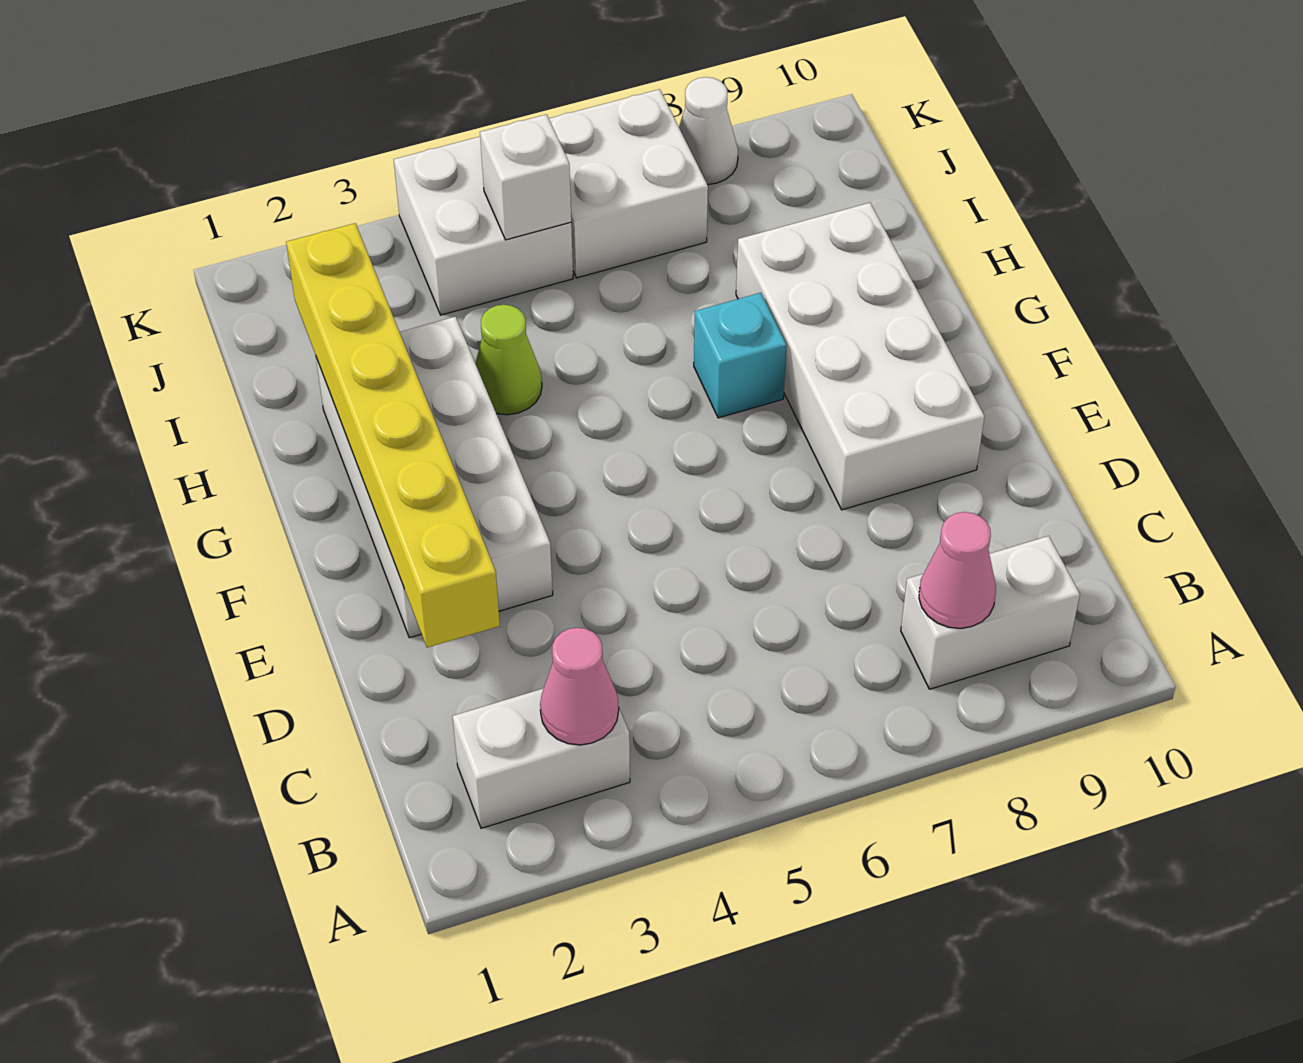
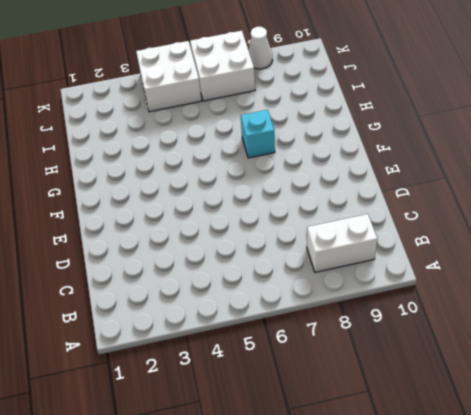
none -> white 1x2 brick [453,688,630,828]
none -> white 2x4 brick [316,317,553,638]
none -> white 2x4 brick [736,203,984,510]

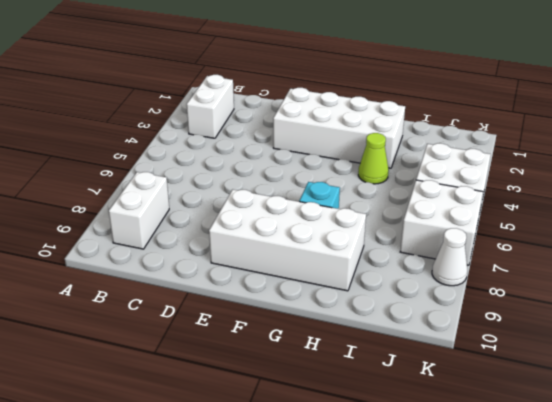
none -> pink 1x1 cone [540,628,619,745]
none -> pink 1x1 cone [919,512,996,628]
none -> yellow 1x6 brick [286,223,500,648]

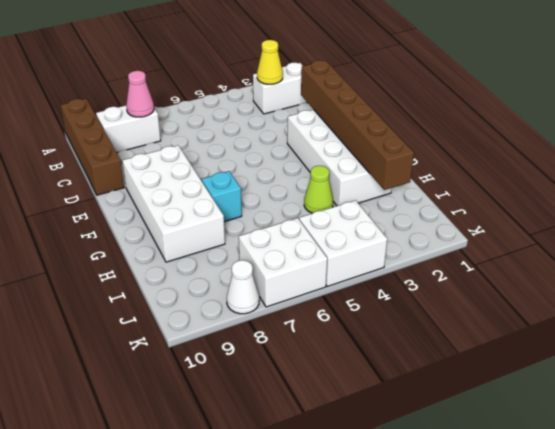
brown 1x4 brick [61,99,124,195] -> none
yellow 1x1 cone [257,40,283,84] -> pink 1x1 cone [540,628,619,745]
brown 1x6 brick [301,60,414,190] -> yellow 1x6 brick [286,223,500,648]
none -> white 1x1 brick [480,114,571,240]

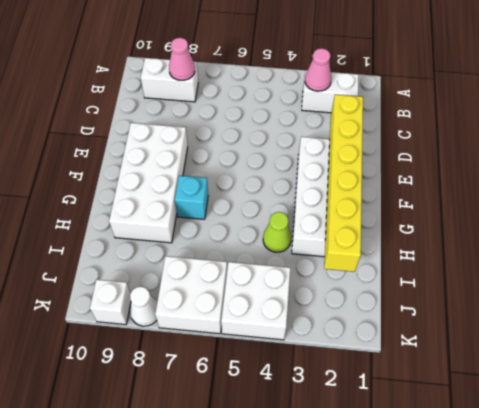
white 1x1 brick [90,279,131,325] -> white 1x1 brick moved to [480,114,571,240]

